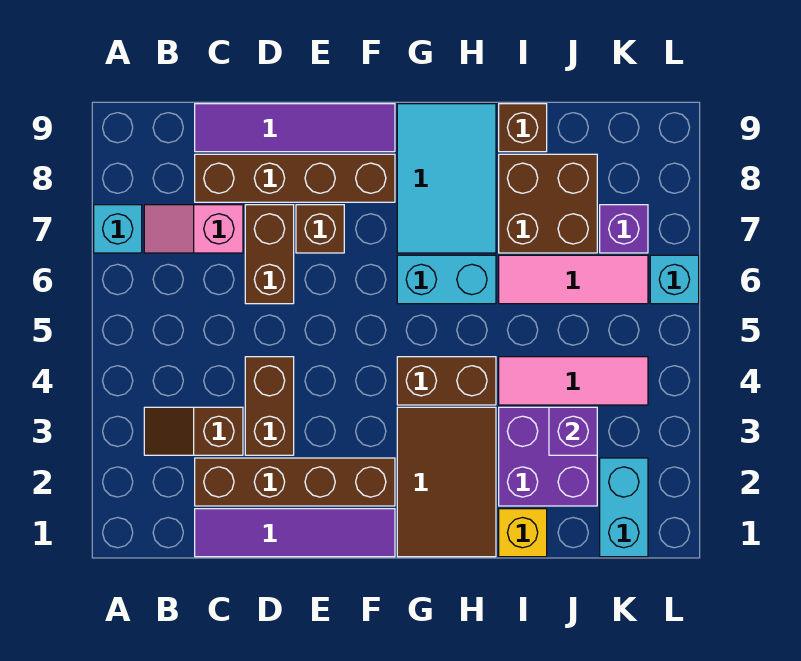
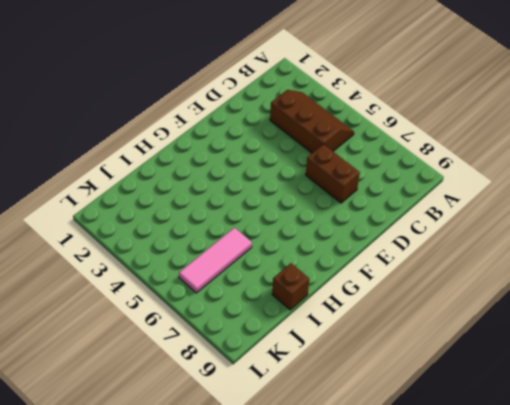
brown 2x3 slope [270,90,354,153] -> brown 1x2 slope [144,407,243,455]
none -> cyan 1x1 brick [94,205,142,253]
none -> pink 1x2 slope [144,205,243,253]
none -> purple 1x4 tile [195,509,395,557]

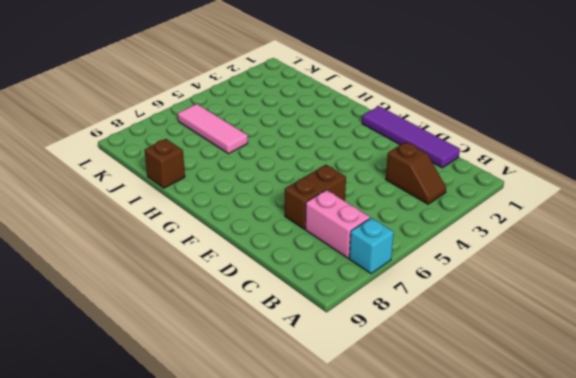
pink 1x2 brick [305,190,370,258] -> pink 1x2 slope [144,205,243,253]
none -> brown 1x4 brick [195,458,395,506]
none -> brown 1x4 brick [195,154,395,202]
none -> purple 1x4 tile [195,104,395,152]

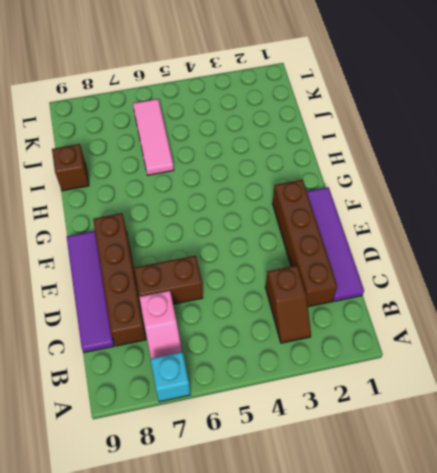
none -> brown 1x2 brick [245,357,294,455]
none -> brown 1x1 brick [296,205,344,253]
none -> brown 2x3 tile [397,407,496,557]

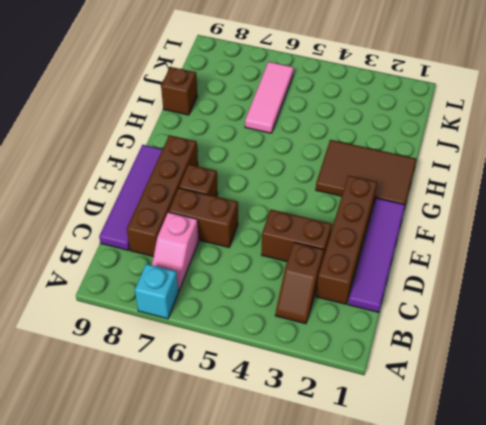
none -> brown 1x2 brick [397,357,496,405]
none -> cyan 1x2 brick [397,255,496,304]
none -> cyan 2x3 tile [397,104,496,253]

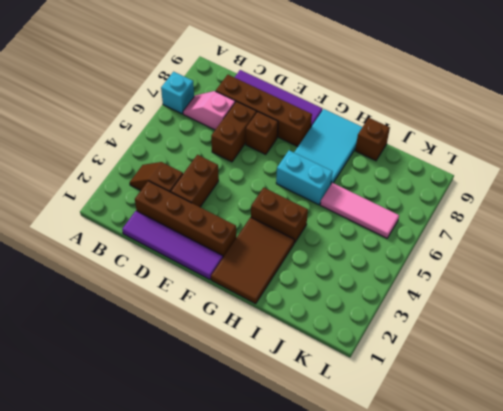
none -> yellow 1x1 brick [499,509,547,557]
none -> purple 2x2 brick [499,407,597,506]
none -> pink 1x3 tile [499,357,648,405]

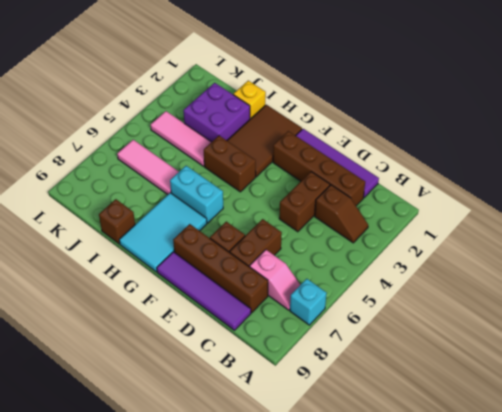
none -> brown 2x2 brick [499,154,597,253]
none -> cyan 1x2 brick [600,458,648,557]
none -> purple 1x1 brick [600,205,648,253]

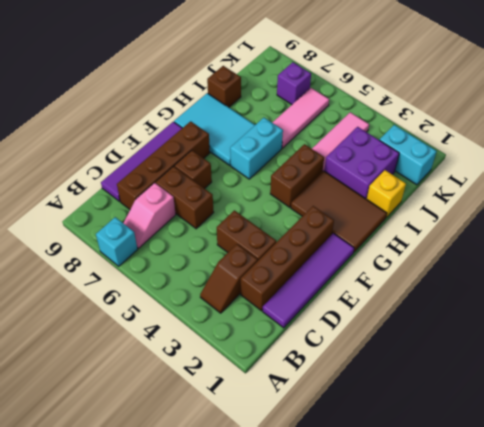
none -> brown 2x2 brick [499,154,597,253]
none -> cyan 1x1 brick [650,255,699,304]
none -> purple 1x1 brick [549,407,597,455]

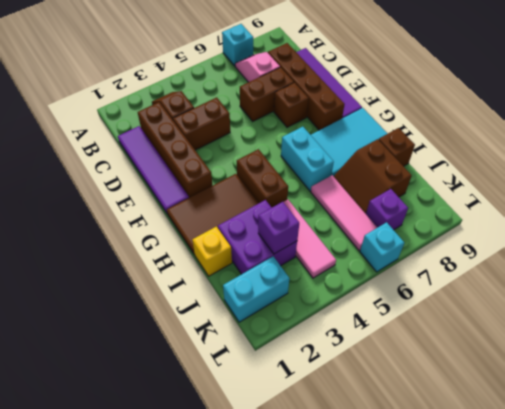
brown 2x2 slope [333,139,412,214] -> brown 2x2 brick [499,154,597,253]

